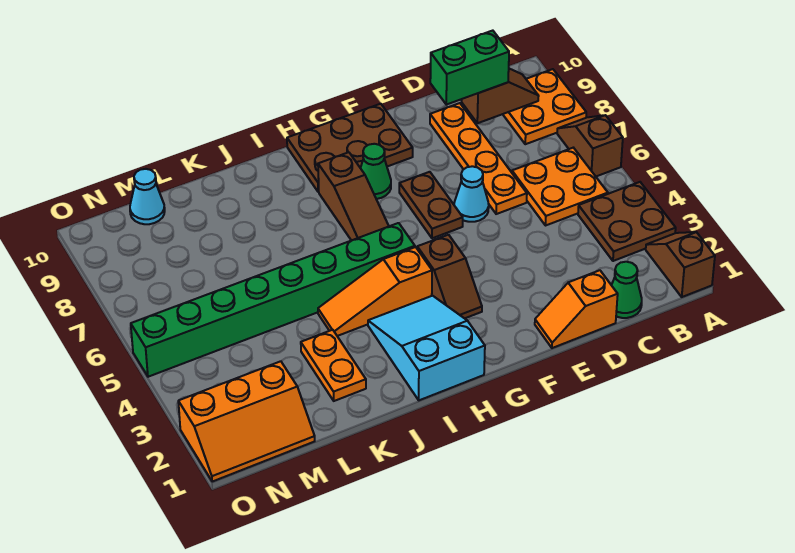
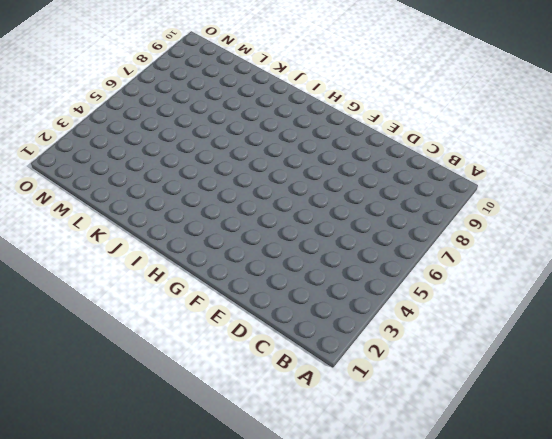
none -> brown 1x2 slope [646,232,715,297]
none -> brown 2x2 plate [578,182,676,261]
none -> brown 1x2 slope [557,115,623,176]

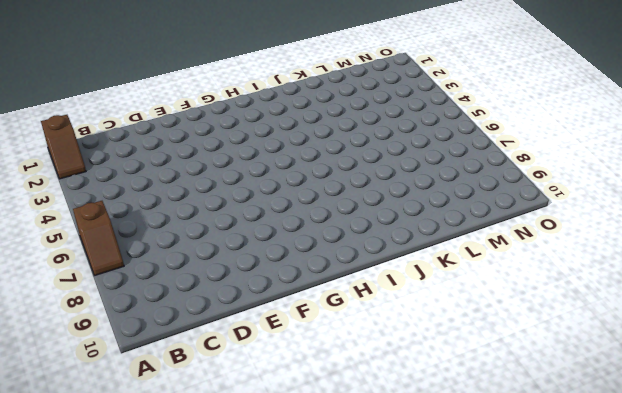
none -> brown 2x2 plate [578,182,676,261]
none -> orange 2x2 plate [503,69,586,144]
none -> orange 2x2 plate [512,148,608,226]

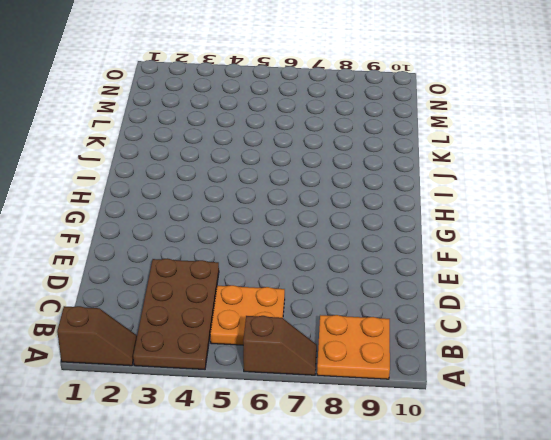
brown 2x4 plate [133,258,219,369] -> brown 2x2 plate [578,182,676,261]
none -> green 1x1 cone [612,262,642,318]
none -> orange 1x2 slope [535,270,618,348]
none -> orange 1x4 plate [430,103,527,214]

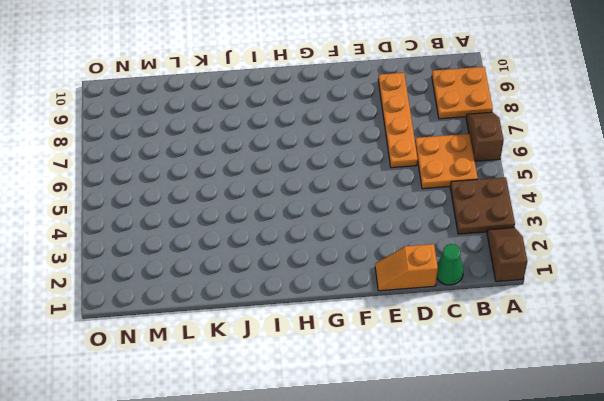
none -> cyan 1x1 cone [454,166,489,222]
none -> brown 1x2 plate [399,172,463,238]
none -> brown 2x3 plate [287,104,413,192]

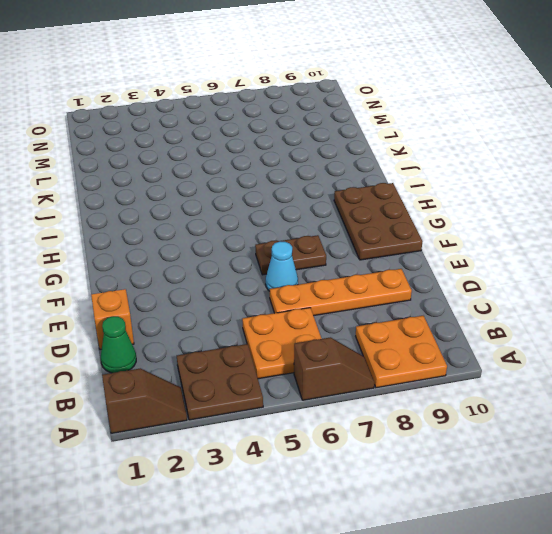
none -> brown 1x2 slope [417,235,482,318]
none -> green 1x1 cone [361,144,391,199]
none -> cyan 2x3 slope [368,296,485,400]

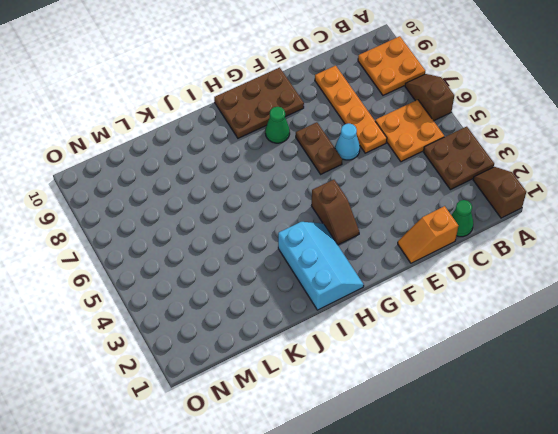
cyan 2x3 slope [278,222,364,310] -> cyan 2x3 slope turned to [368,296,485,400]
none -> orange 1x3 slope [318,247,432,336]
none -> green 1x8 brick [131,223,415,377]
none -> brown 1x3 slope [318,152,389,241]

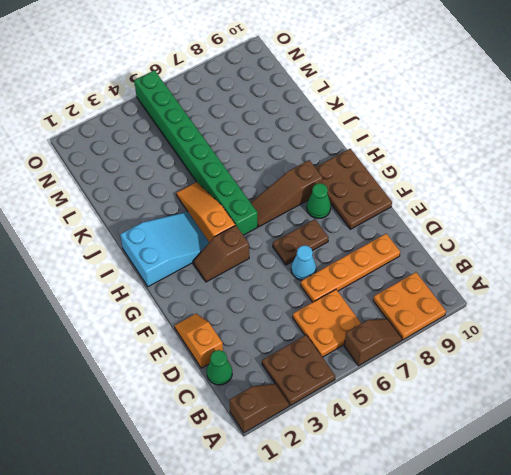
none -> orange 1x2 plate [301,330,366,401]
none -> orange 2x3 slope [178,361,315,482]
none -> cyan 1x1 cone [130,169,165,224]

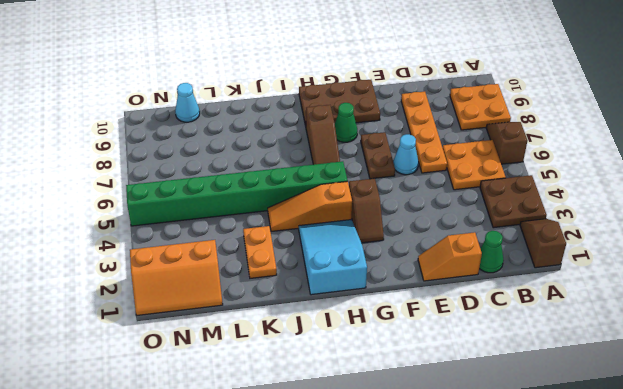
none -> brown 1x2 slope [462,69,539,123]
none -> green 1x2 brick [430,31,509,105]

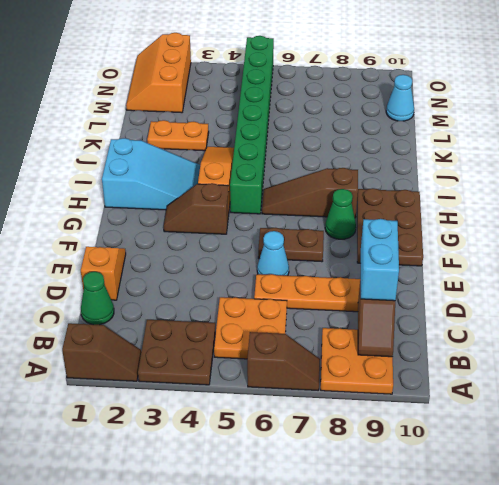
cyan 1x2 brick [361,219,399,301] -> green 1x2 brick [430,31,509,105]

